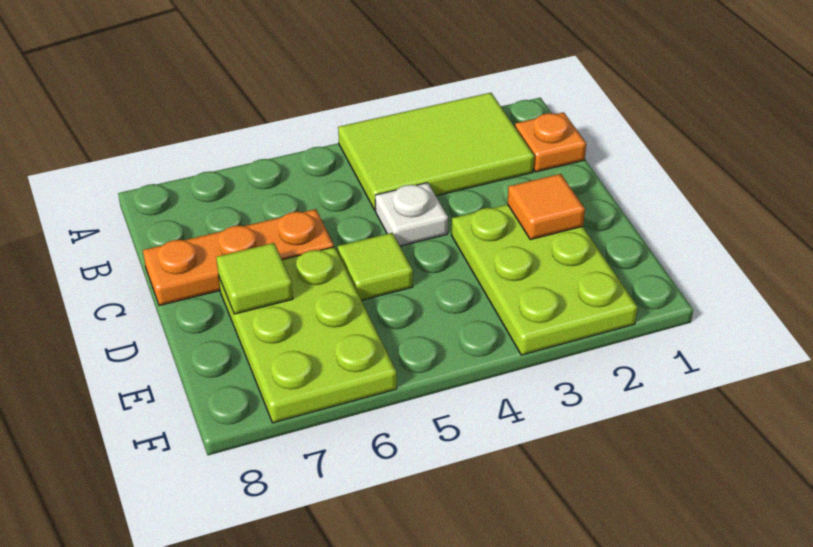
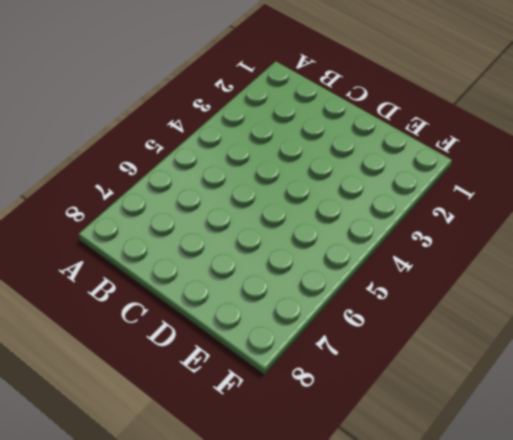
none -> lime 2x3 tile [338,93,534,210]
none -> orange 1x1 plate [515,112,586,172]

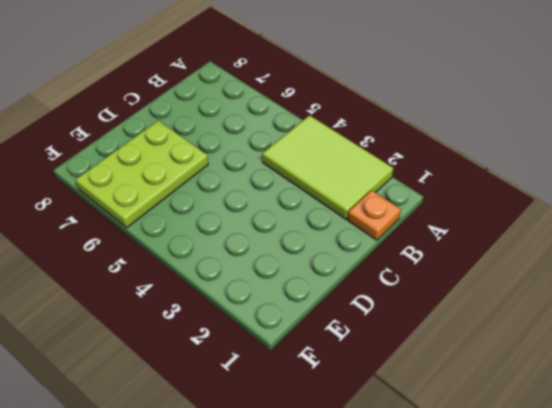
none -> white 1x1 plate [375,183,448,246]
none -> orange 1x3 plate [143,209,334,306]

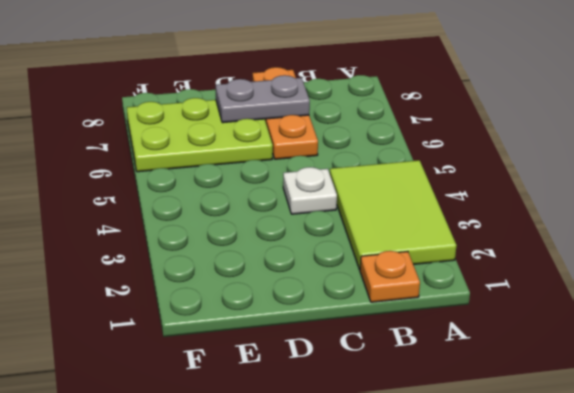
grey 1x2 plate [216,75,310,123] -> lime 1x1 tile [216,243,293,314]
none -> lime 2x3 plate [451,205,638,355]
none -> lime 1x1 tile [338,233,413,300]

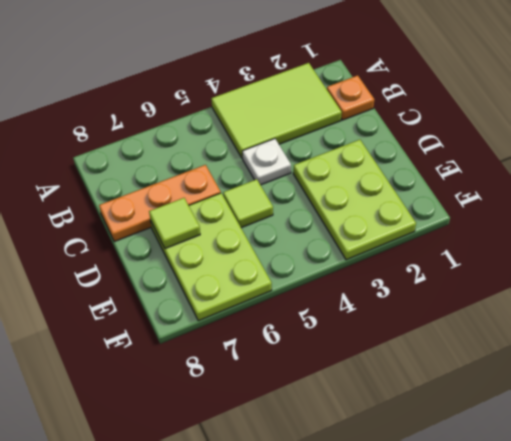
none -> orange 1x1 tile [507,174,585,240]

